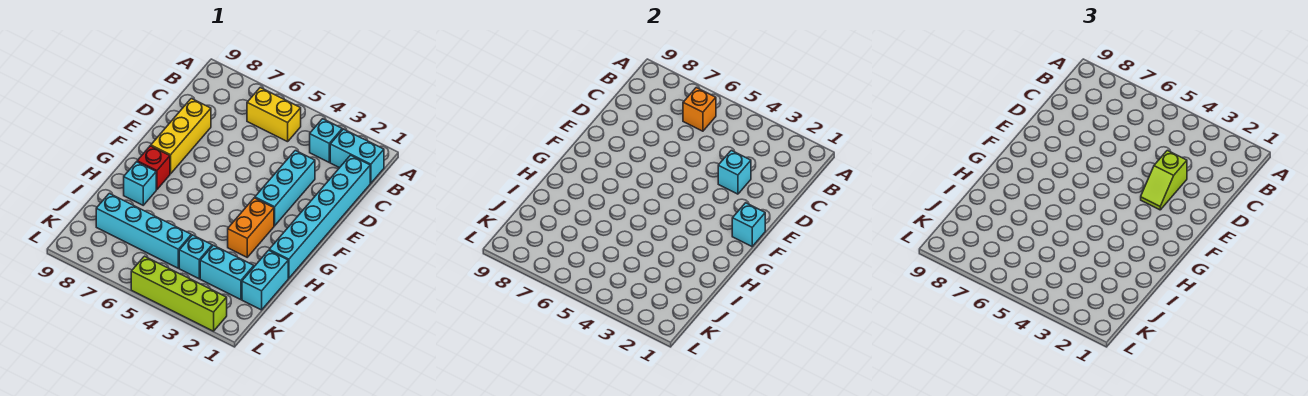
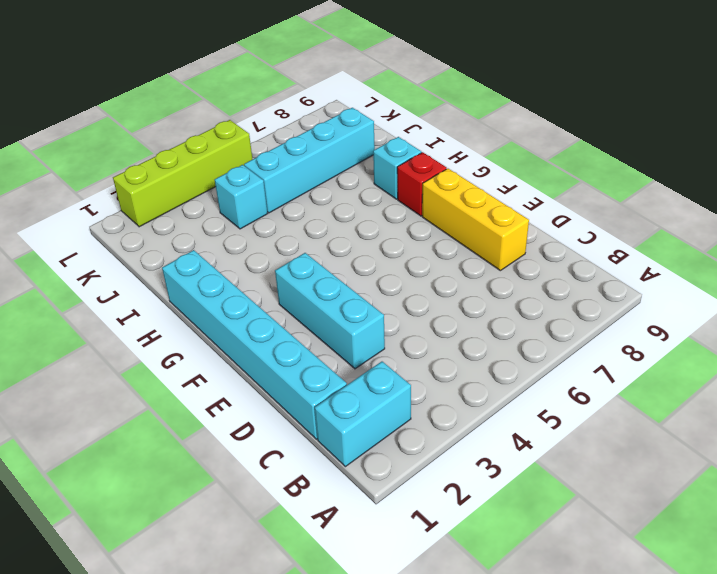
none -> cyan 1x1 brick [310,119,342,162]
none -> yellow 1x2 brick [247,88,301,142]
none -> orange 1x2 brick [228,198,274,257]

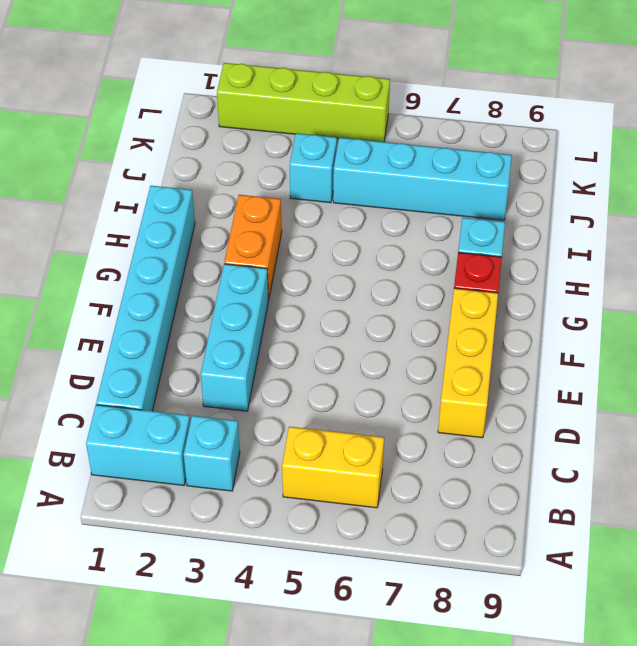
none -> cyan 1x2 brick [242,250,288,310]
none -> cyan 1x2 brick [200,245,254,300]
none -> orange 1x1 brick [683,88,716,131]

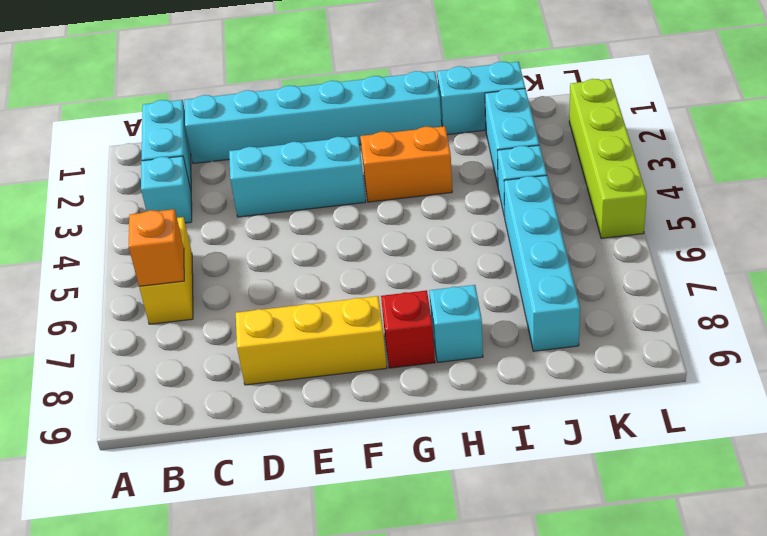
none -> cyan 1x1 brick [718,150,751,194]
none -> cyan 1x1 brick [732,203,765,246]
none -> lime 1x2 slope [1141,150,1187,210]

